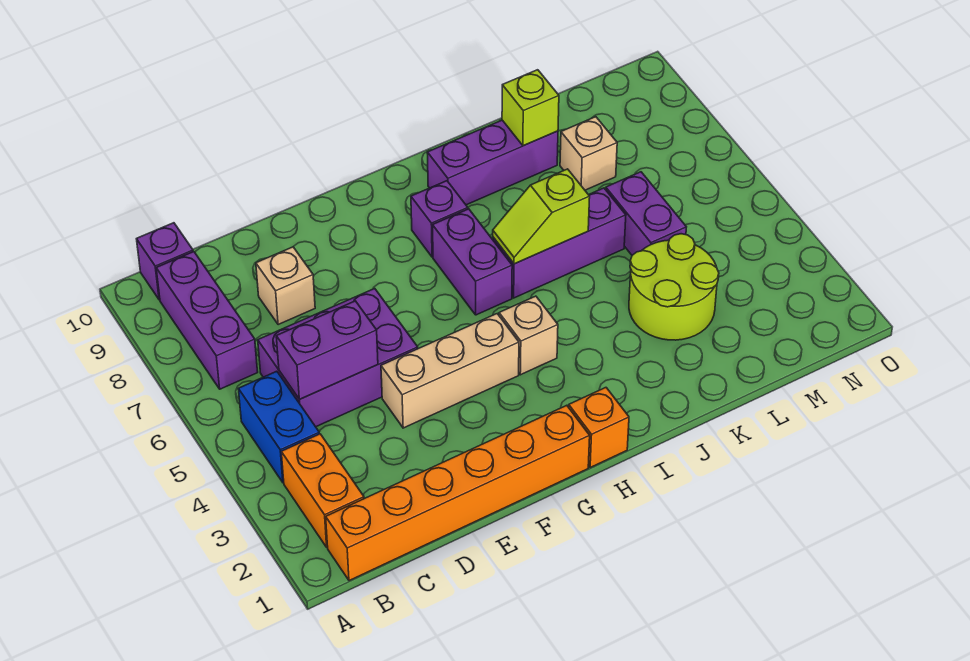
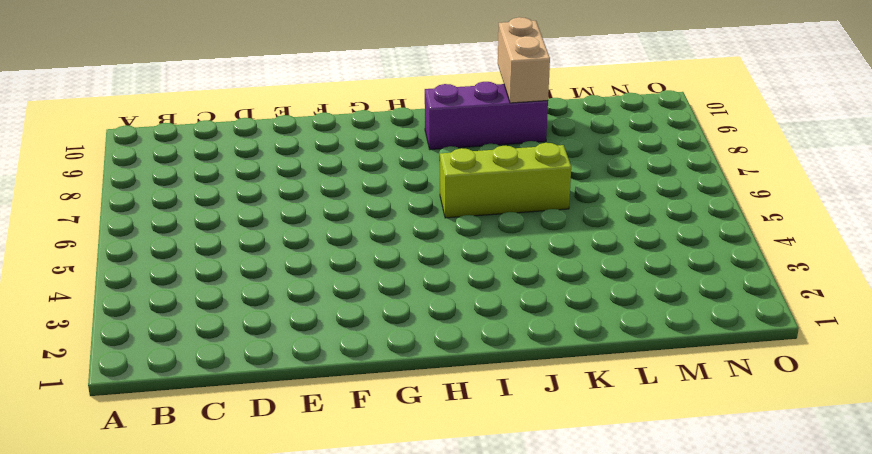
lime 1x3 brick [440,143,571,218] -> purple 1x3 brick [493,188,626,298]
tan 1x2 brick [498,17,550,103] -> lime 1x1 brick [502,70,559,146]
none -> orange 1x6 brick [326,405,590,581]
none -> orange 1x2 brick [281,434,364,547]
none -> blue 1x2 brick [238,371,319,483]

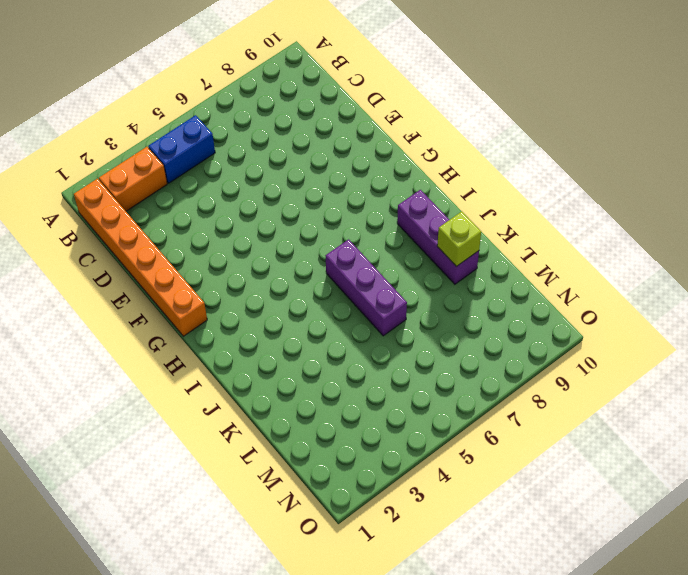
none -> purple 1x3 brick [156,252,258,389]
none -> purple 1x1 brick [137,223,193,300]
none -> purple 2x3 brick [258,289,418,427]

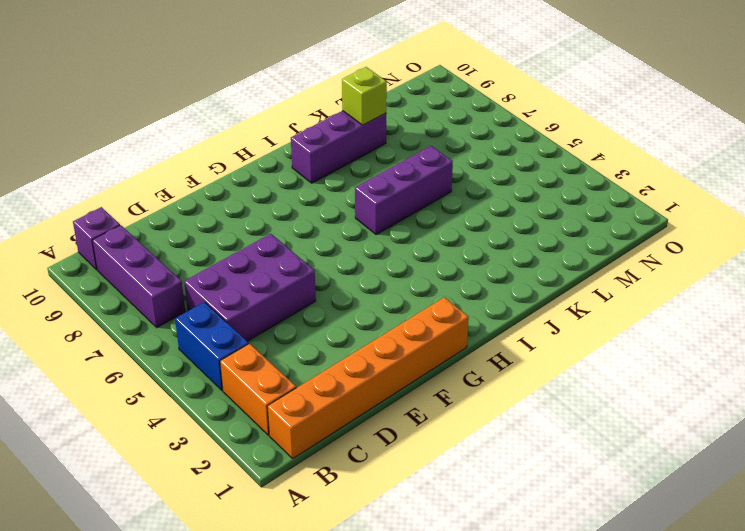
none -> tan 1x1 brick [256,247,315,325]
none -> tan 1x3 brick [381,314,519,428]
none -> orange 1x1 brick [569,388,629,467]

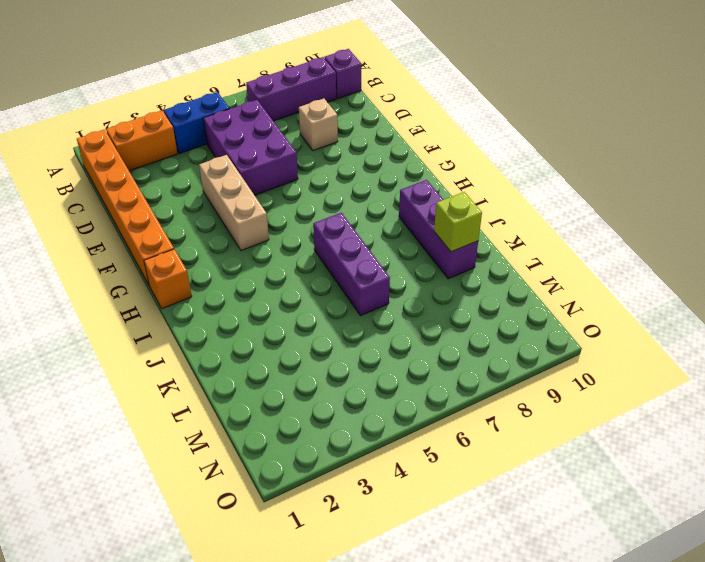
none -> tan 1x1 brick [499,296,558,375]
none -> purple 1x2 brick [433,209,512,315]
none -> purple 1x1 brick [411,181,468,257]

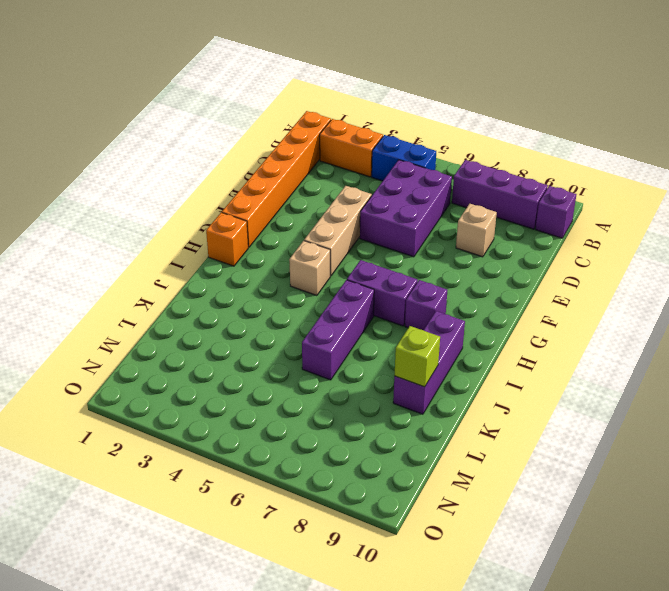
none -> lime 2x2 round brick [629,234,719,340]
none -> purple 1x2 brick [606,172,686,255]
none -> tan 1x1 brick [560,117,617,190]

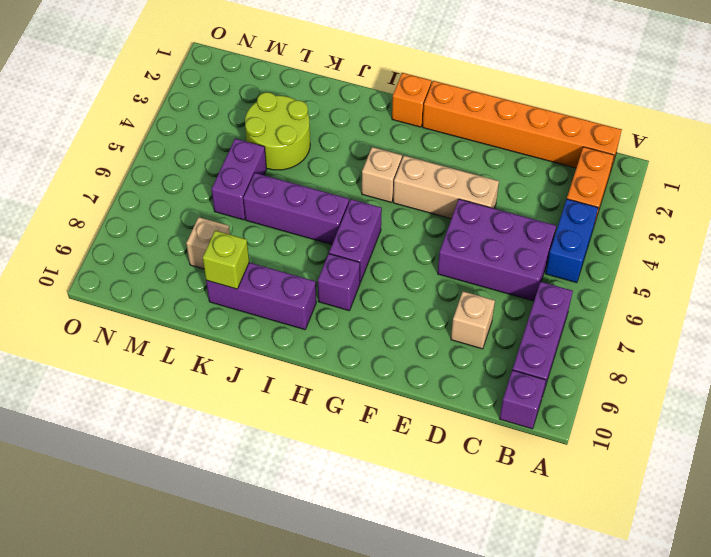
none -> purple 1x2 brick [276,301,378,399]
none -> lime 1x2 slope [493,169,590,264]

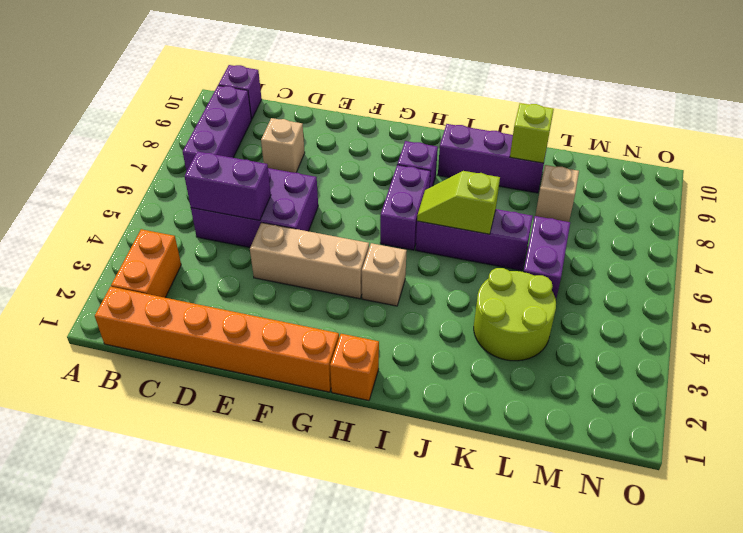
none -> blue 1x2 brick [238,371,319,483]

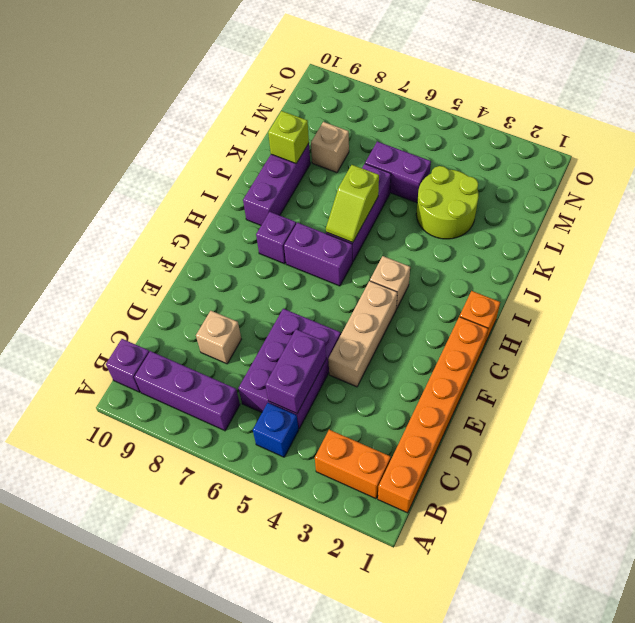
blue 1x1 brick [253,403,299,457] -> blue 1x2 brick [238,371,319,483]

